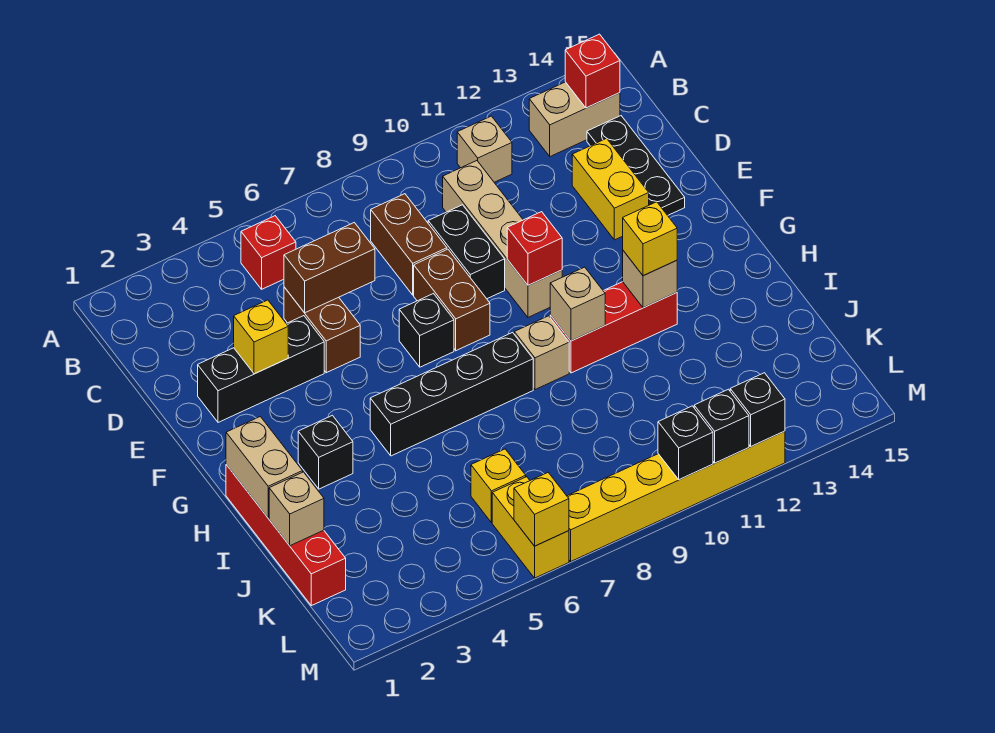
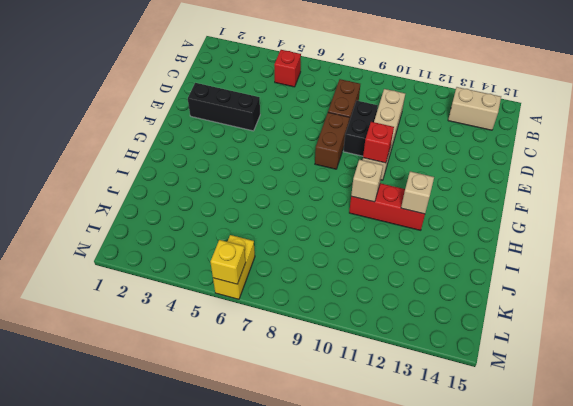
none -> tan 1x1 brick [457,116,512,182]
none -> black 1x3 plate [587,116,685,216]
none -> brown 1x2 brick [284,287,360,373]
none -> yellow 1x2 brick [572,138,649,240]

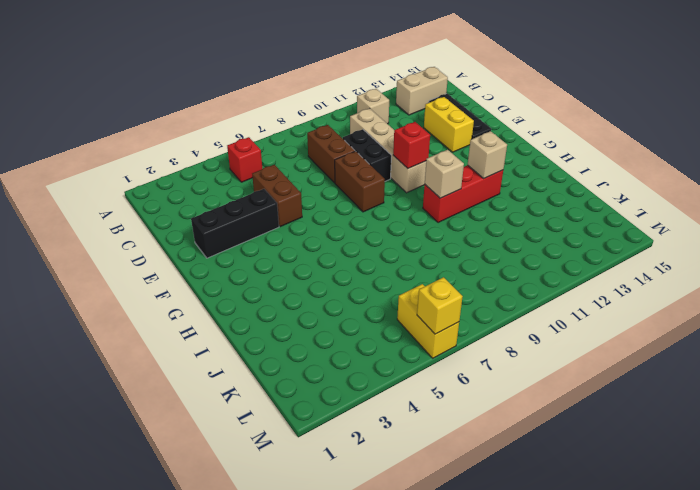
none -> black 1x1 brick [399,294,454,367]
none -> red 1x4 brick [226,465,346,606]
none -> black 1x1 brick [298,415,353,489]
none -> black 1x4 brick [370,333,533,456]

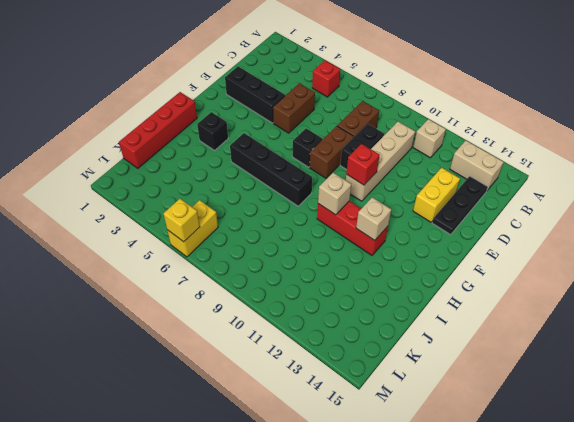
none -> tan 1x1 brick [514,316,569,390]
none -> yellow 1x1 brick [471,449,526,523]
none -> yellow 1x6 brick [567,431,785,561]
none -> red 1x1 brick [565,34,620,108]

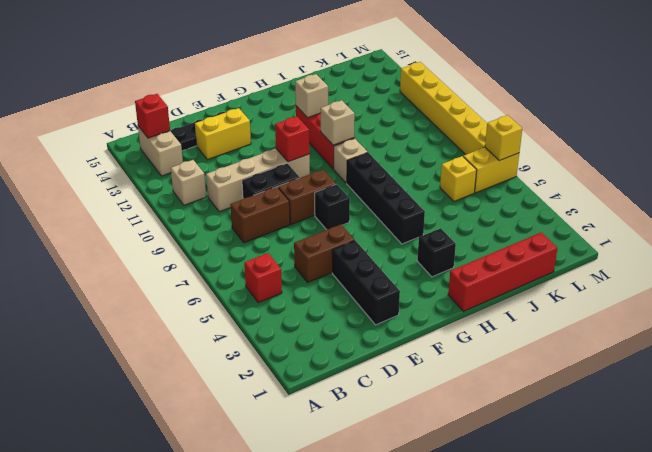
none -> brown 1x2 brick [284,223,375,313]
none -> yellow 1x1 brick [234,300,288,374]
none -> tan 1x2 brick [226,417,303,518]
none -> tan 1x1 brick [269,472,324,546]

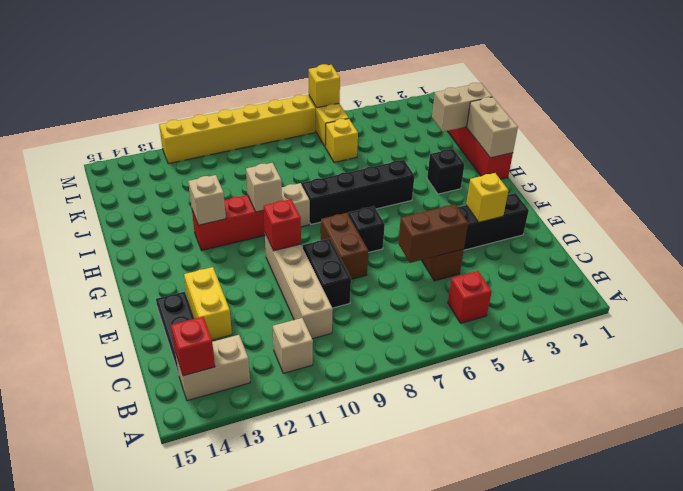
tan 1x2 brick [432,83,492,132] -> tan 1x1 brick [269,472,324,546]
none -> brown 1x2 brick [371,194,447,295]
none -> black 1x1 brick [658,406,713,480]
none -> black 1x1 brick [694,389,749,463]
none -> black 1x1 brick [730,373,785,446]

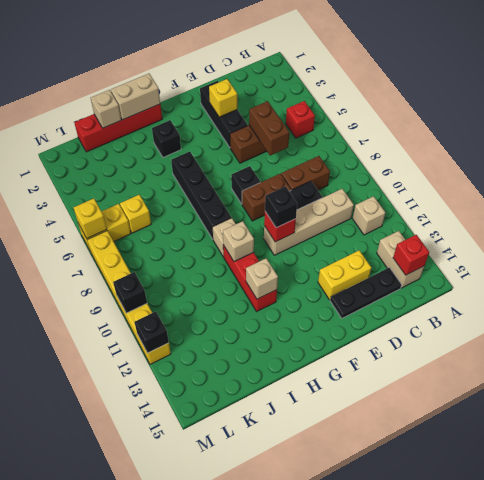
black 1x1 brick [265,186,297,228] -> black 1x1 brick moved to [694,389,749,463]
none -> yellow 1x1 brick [623,202,677,276]

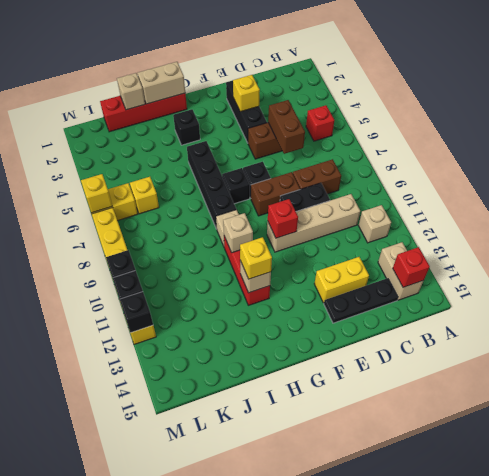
black 1x1 brick [222,168,250,204] -> none

